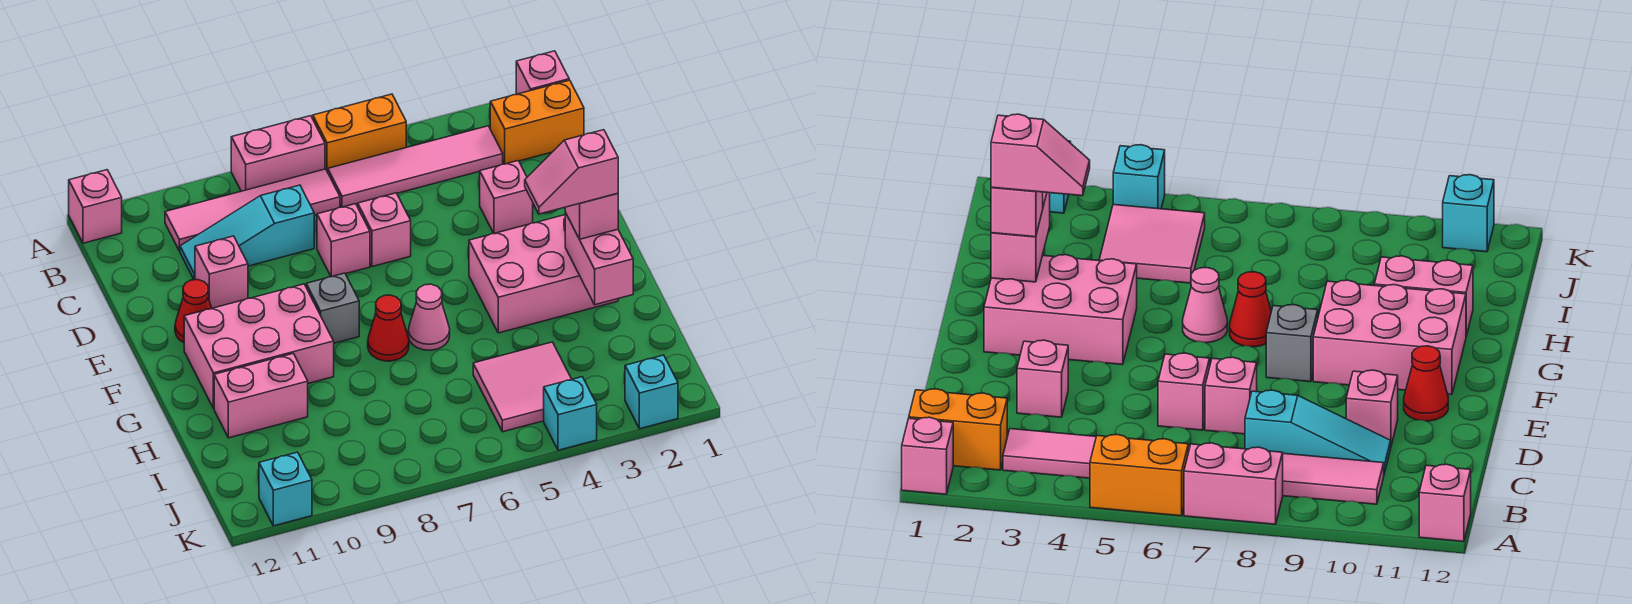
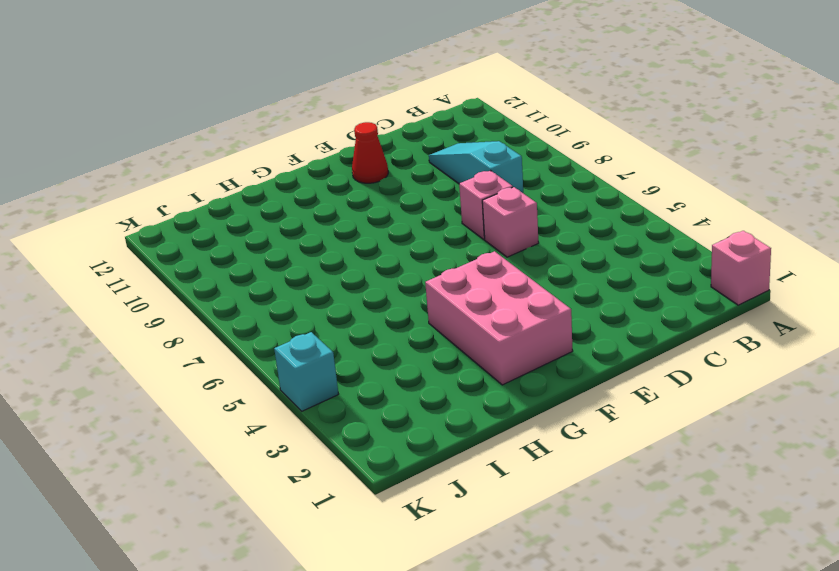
none -> orange 1x2 brick [313,94,406,172]
none -> pink 1x2 brick [231,116,325,191]
none -> pink 1x1 brick [69,170,122,243]

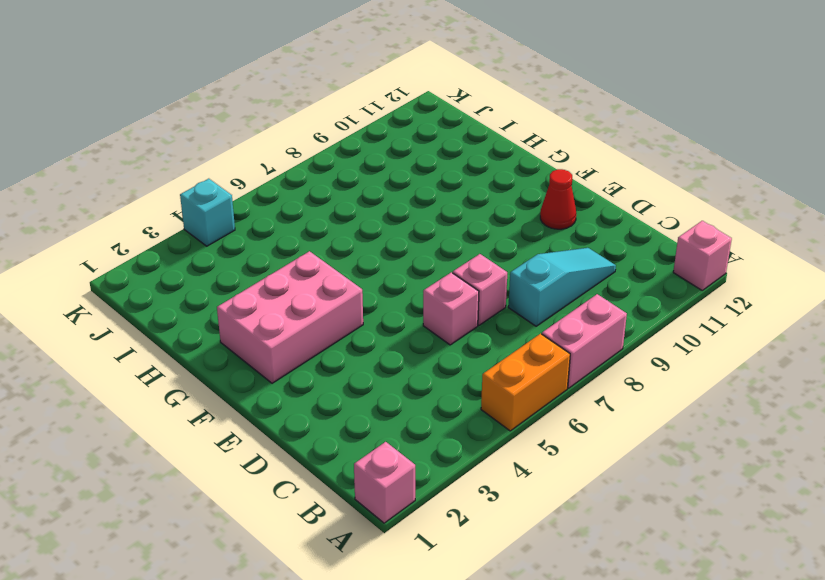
none -> orange 1x2 brick [490,80,584,164]
none -> pink 1x4 tile [328,126,503,207]
none -> pink 1x4 tile [165,169,340,251]

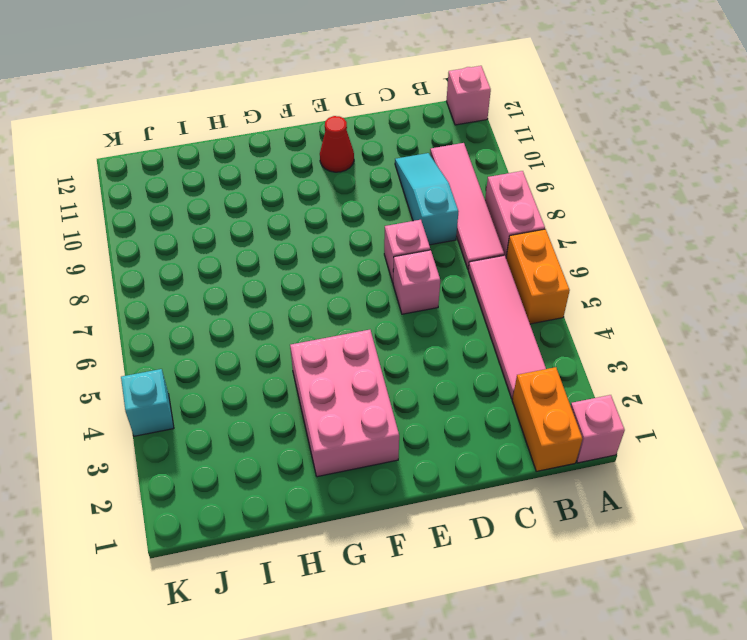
none -> pink 1x1 brick [480,161,533,234]
none -> pink 1x1 brick [195,236,248,308]
none -> grey 1x1 brick [306,273,359,343]

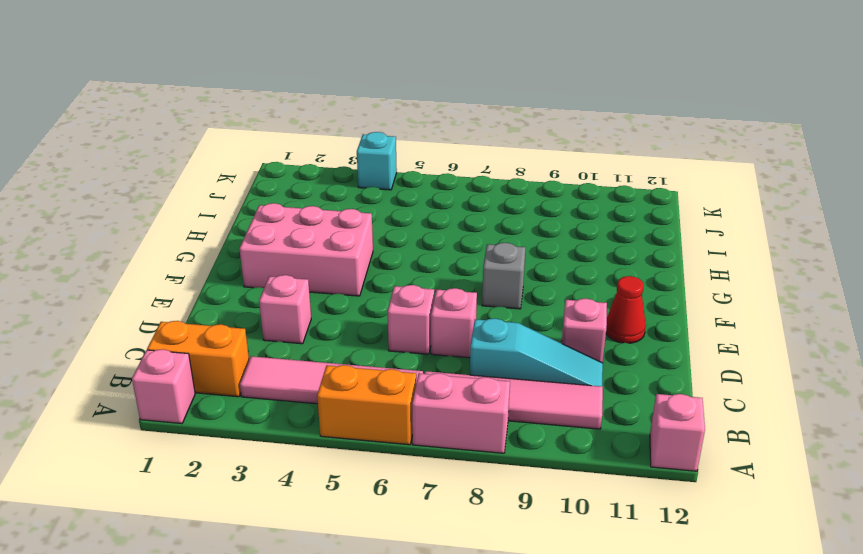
none -> pink 2x3 brick [184,284,334,408]
none -> pink 1x1 cone [408,284,450,350]
none -> red 1x1 cone [368,295,409,361]

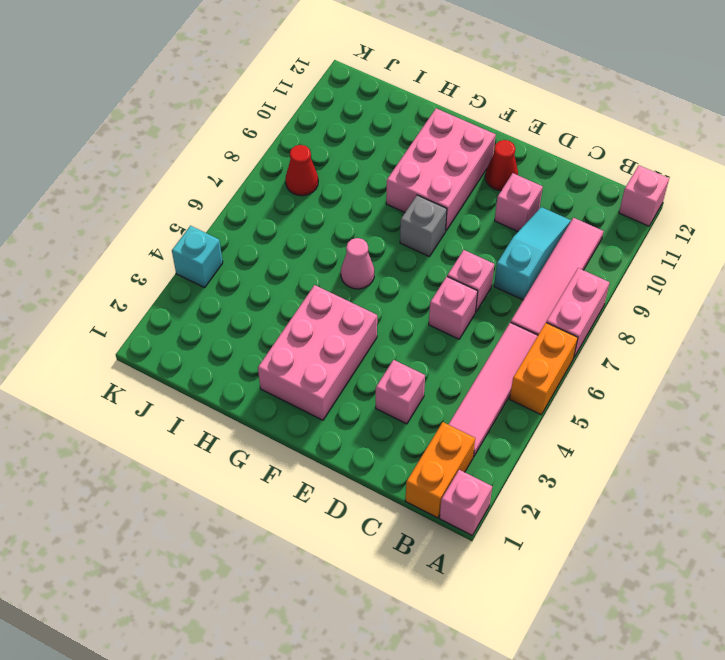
red 1x1 cone [286,145,318,196] -> red 1x1 cone moved to [368,295,409,361]
none -> pink 1x2 brick [214,354,308,438]
none -> pink 2x2 tile [473,342,572,432]
none -> cyan 1x1 brick [625,355,678,429]

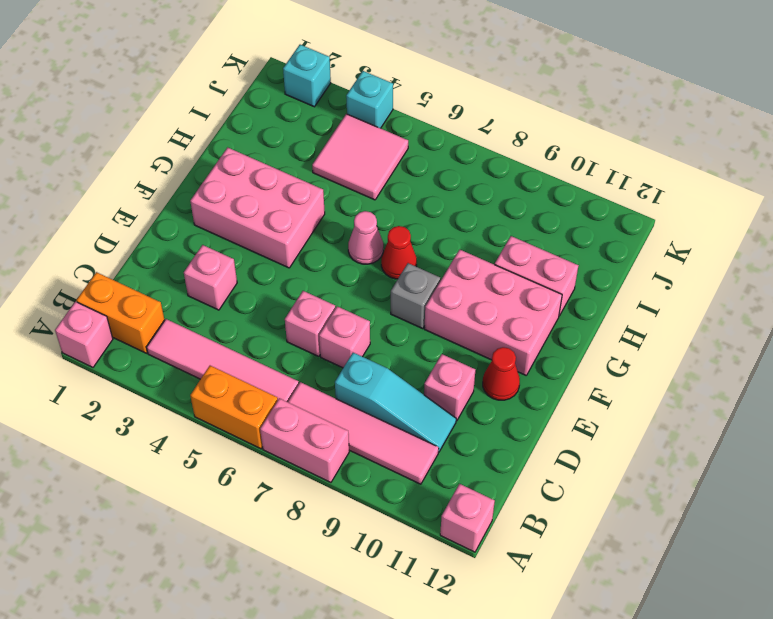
none -> cyan 1x1 brick [259,452,312,526]
none -> pink 1x2 brick [565,213,633,305]
none -> pink 1x1 brick [565,193,618,239]

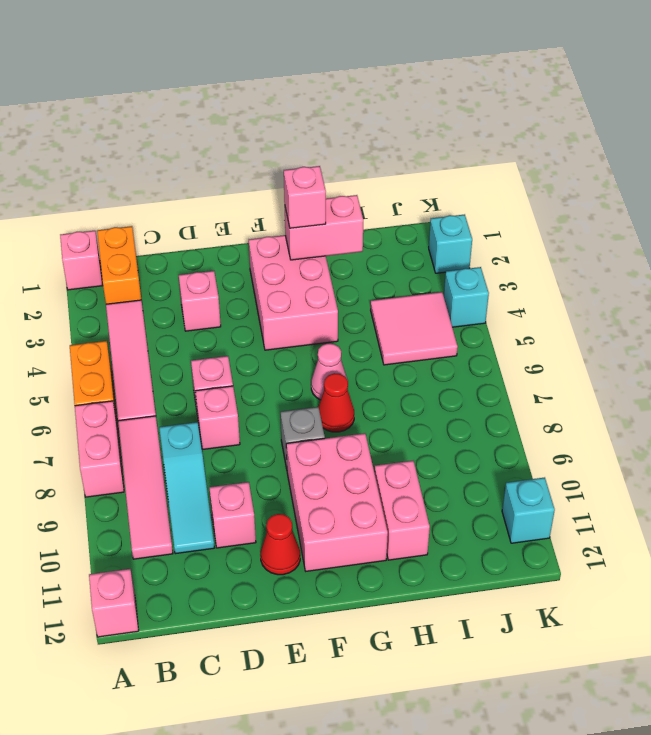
none -> pink 1x2 slope [525,130,618,214]

